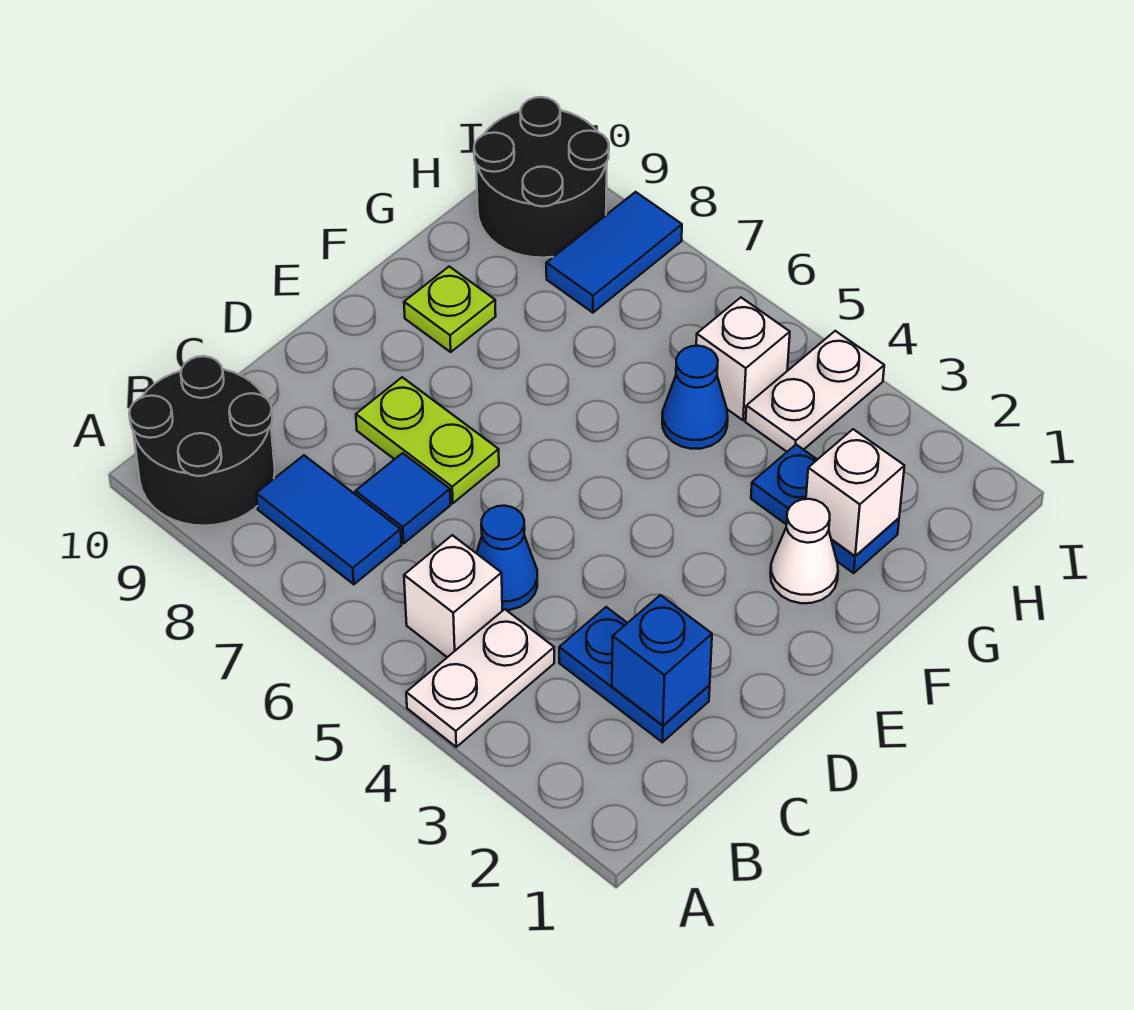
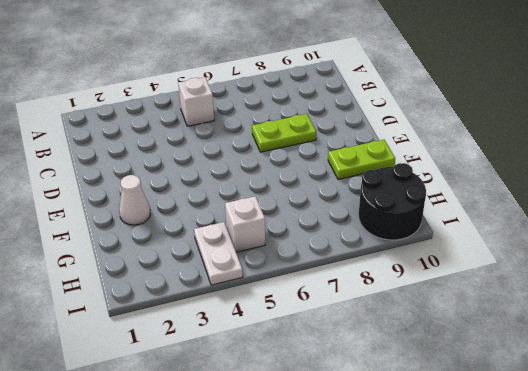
lime 1x2 plate [328,140,395,180] -> lime 1x1 plate [404,267,496,352]
none -> white 1x2 plate [406,609,554,747]
none -> black 2x2 round brick [129,356,275,526]
none -> blue 1x2 tile [256,455,401,584]

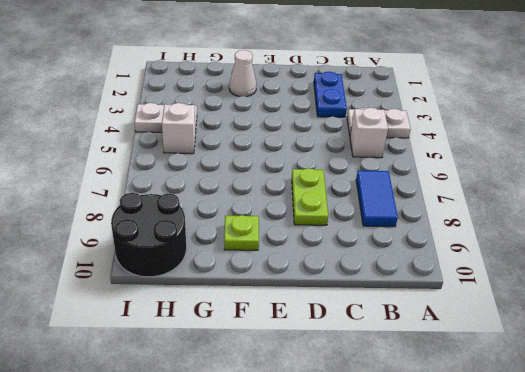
none -> black 2x2 round brick [129,356,275,526]
none -> blue 1x1 cone [476,506,537,610]
none -> blue 1x1 tile [356,453,451,543]

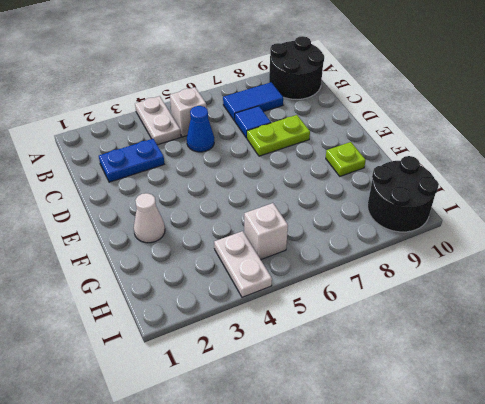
none -> blue 1x2 plate [751,445,899,573]
none -> blue 1x1 cone [662,346,728,449]
none -> blue 1x2 tile [546,192,682,313]

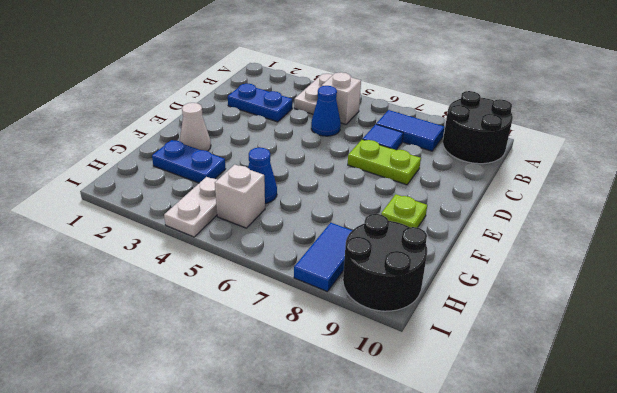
none -> blue 1x1 brick [612,595,712,726]
none -> white 1x1 brick [806,429,904,556]

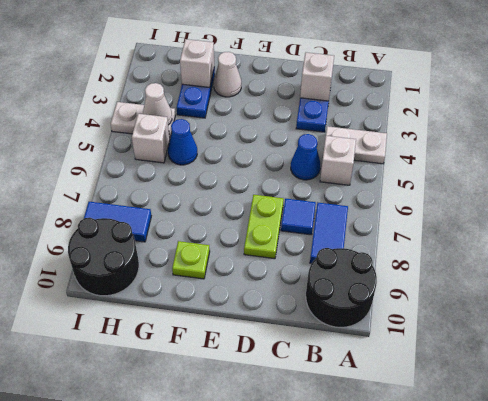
white 1x1 brick [300,52,334,101] -> blue 1x1 brick [612,595,712,726]
white 1x1 cone [143,83,172,125] -> none

